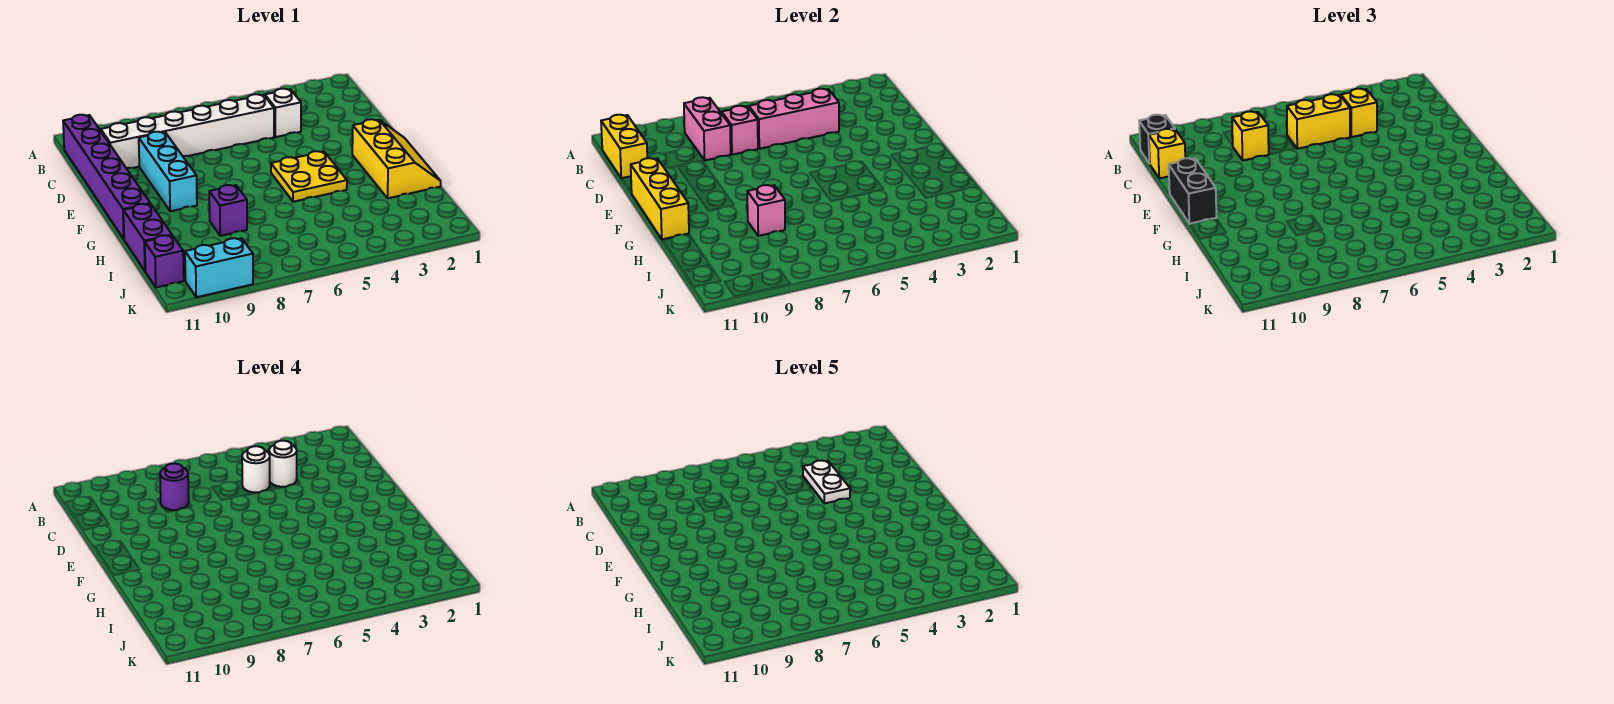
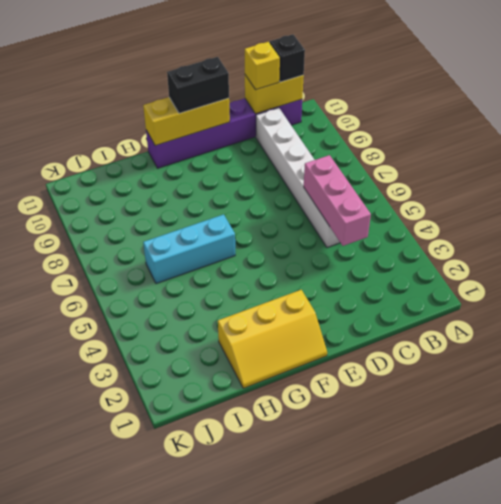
cyan 1x3 brick [143,214,235,284] -> cyan 1x3 brick moved to [139,132,197,211]
none -> white 1x1 brick [265,89,301,137]
none -> yellow 2x2 plate [271,151,347,202]
none -> purple 1x1 brick [209,185,247,236]

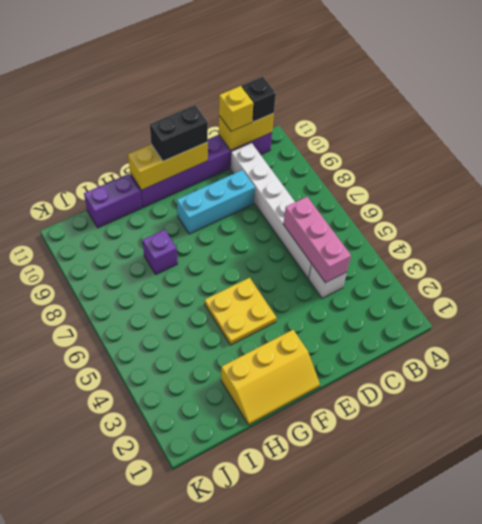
none -> purple 1x1 brick [145,235,184,287]
none -> cyan 1x2 brick [185,238,253,297]
none -> pink 1x2 brick [684,97,731,160]

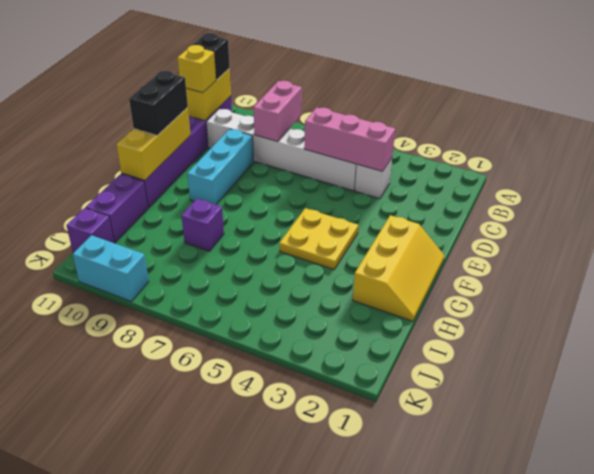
none -> pink 1x1 brick [722,106,758,155]
none -> pink 1x1 brick [747,185,785,236]
none -> yellow 1x1 brick [1341,89,1377,137]

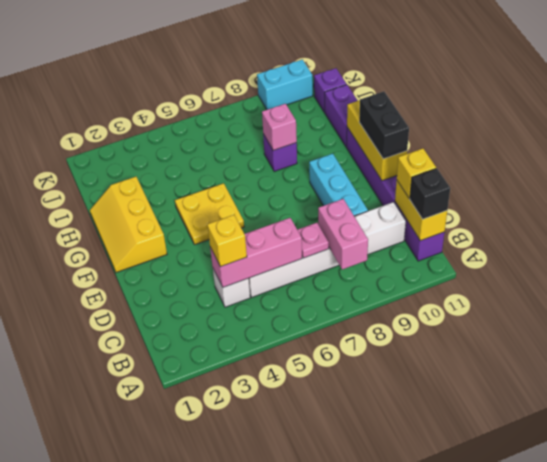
pink 1x1 plate [297,223,329,258] -> pink 1x1 brick [722,106,758,155]
none -> yellow 1x2 brick [1287,94,1350,149]
none -> yellow 1x1 brick [1232,111,1269,160]
none -> white 1x1 round brick [269,441,297,487]

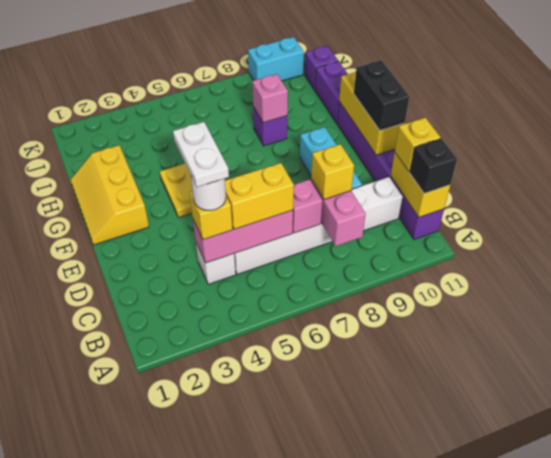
none -> white 1x1 round brick [242,446,270,493]
none -> purple 1x1 round brick [160,463,189,510]

